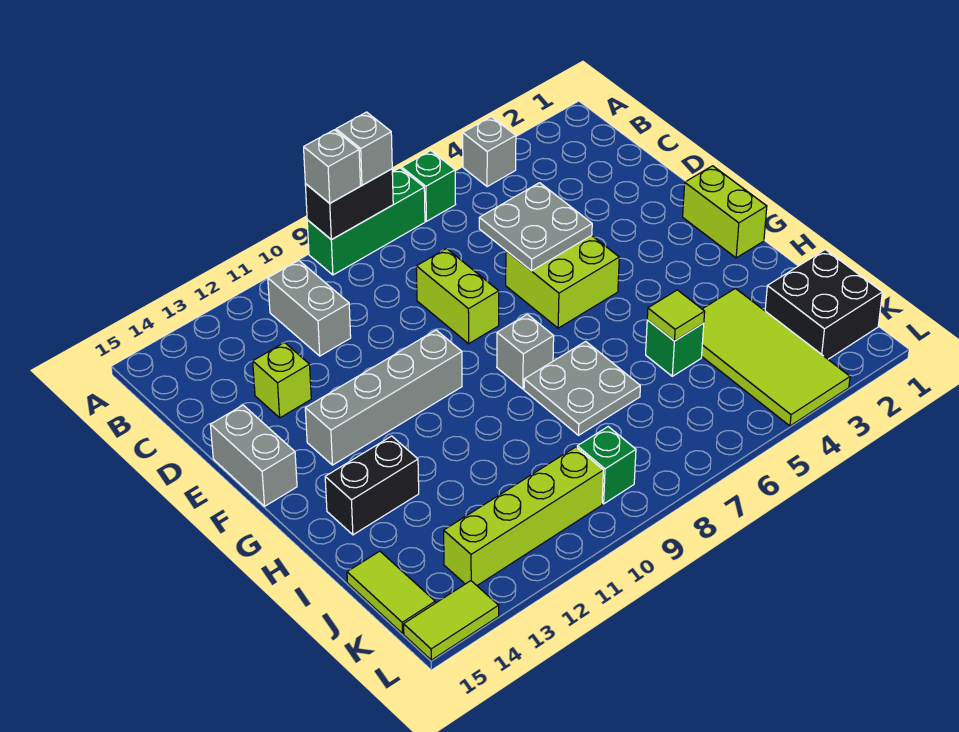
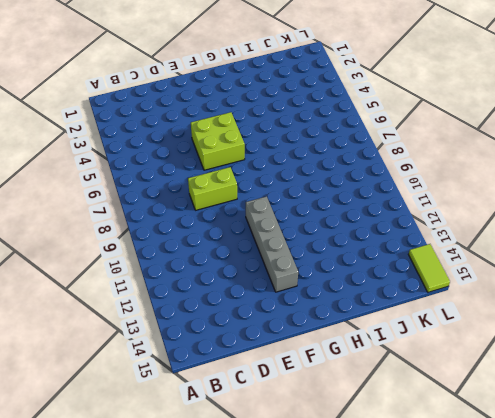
none -> grey 1x1 brick [463,117,516,187]
none -> green 1x1 brick [402,151,456,221]
none -> green 1x3 brick [307,168,425,275]

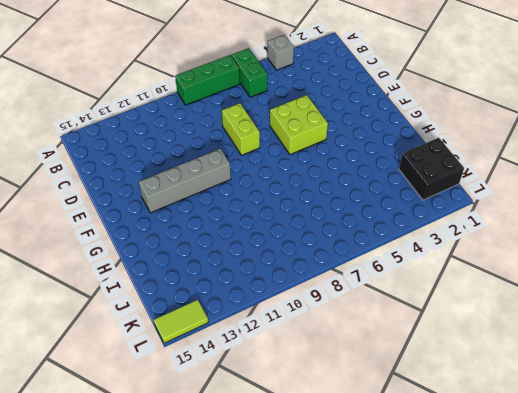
green 1x2 brick [232,48,268,97] -> green 1x1 brick [402,151,456,221]
none -> grey 1x2 brick [268,260,351,356]
none -> lime 1x1 brick [253,342,311,418]
none -> grey 1x2 brick [210,405,297,506]

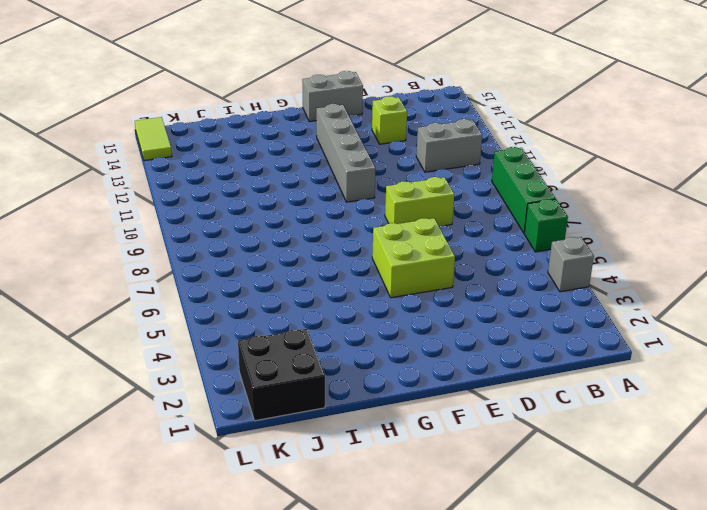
none -> lime 1x2 brick [683,166,767,258]
none -> grey 1x1 brick [497,314,554,389]
none -> grey 2x2 plate [524,341,640,435]

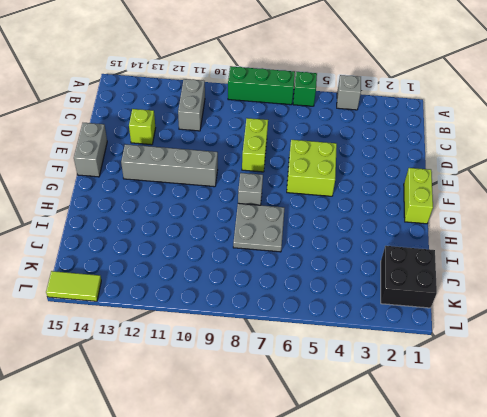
none -> black 1x2 brick [325,436,419,535]
none -> lime 2x4 tile [702,288,850,426]
none -> green 1x1 brick [646,320,704,376]

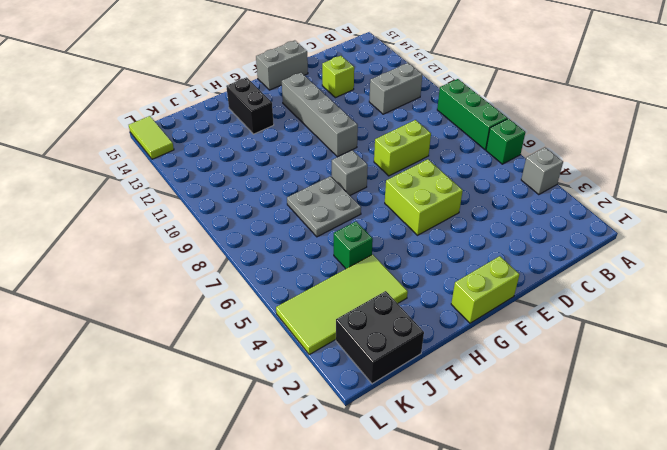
none -> lime 1x2 tile [347,551,435,633]
none -> green 1x1 brick [577,427,636,504]
none -> lime 1x4 brick [444,447,603,585]

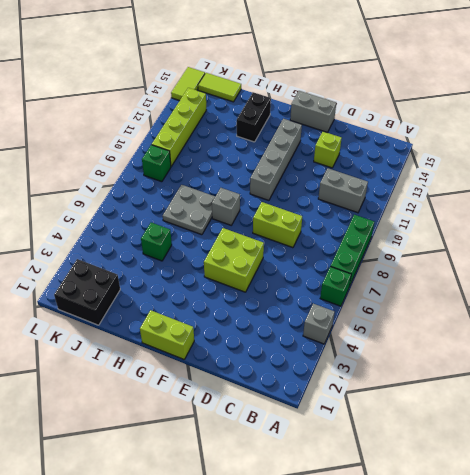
none -> lime 2x4 tile [702,288,850,426]
none -> black 1x2 brick [305,169,393,240]
none -> grey 2x2 plate [479,183,592,271]

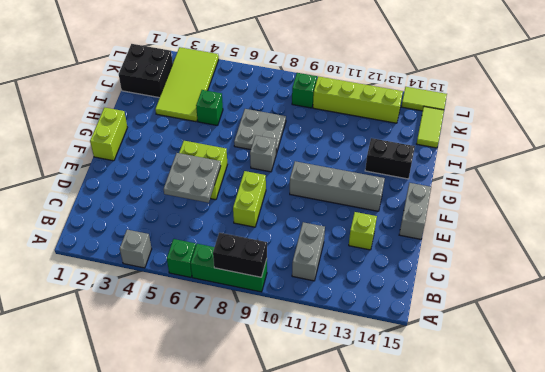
none -> lime 1x1 tile [647,290,705,341]
none -> grey 1x1 brick [336,112,392,185]
none -> grey 1x1 brick [304,130,360,203]

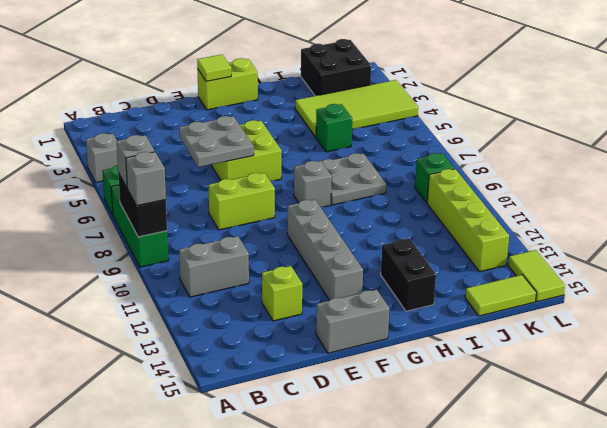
lime 1x1 tile [197,55,231,81] -> lime 1x1 tile moved to [647,290,705,341]

